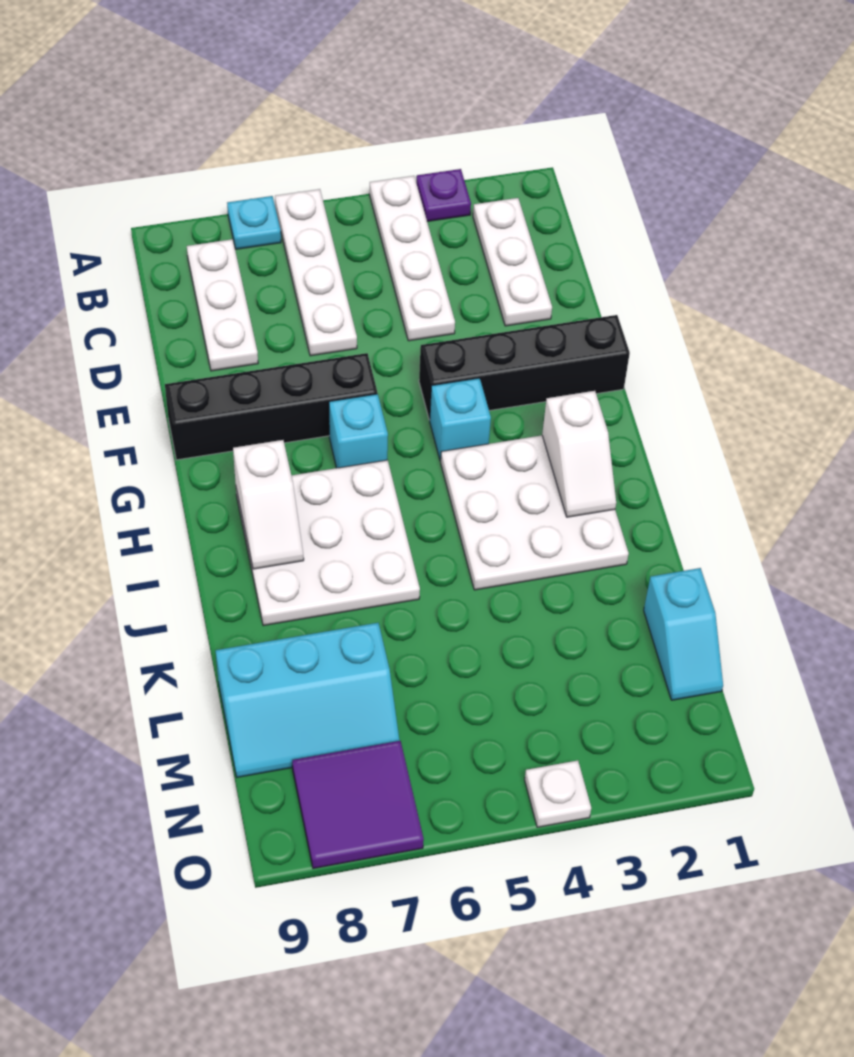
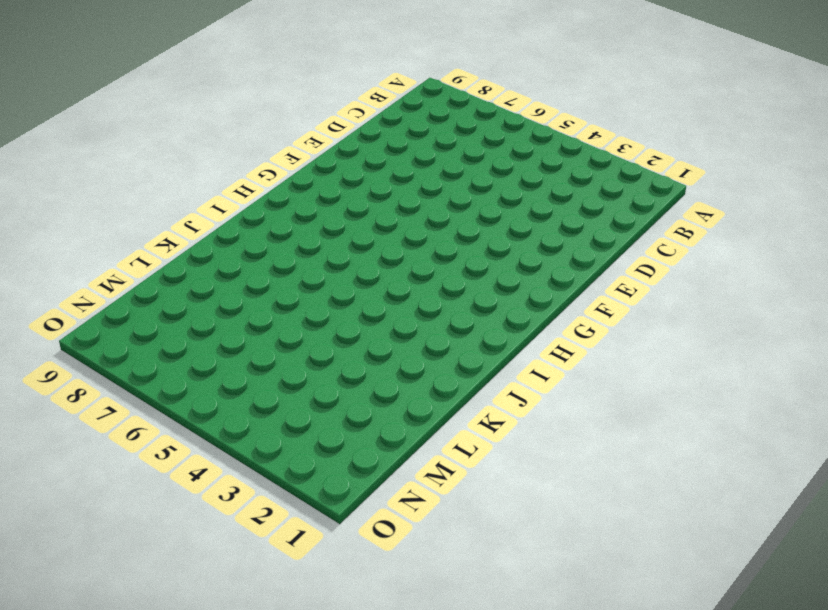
none -> purple 1x1 plate [416,169,471,221]
none -> white 1x4 plate [369,176,455,341]
none -> white 1x4 plate [275,189,357,356]

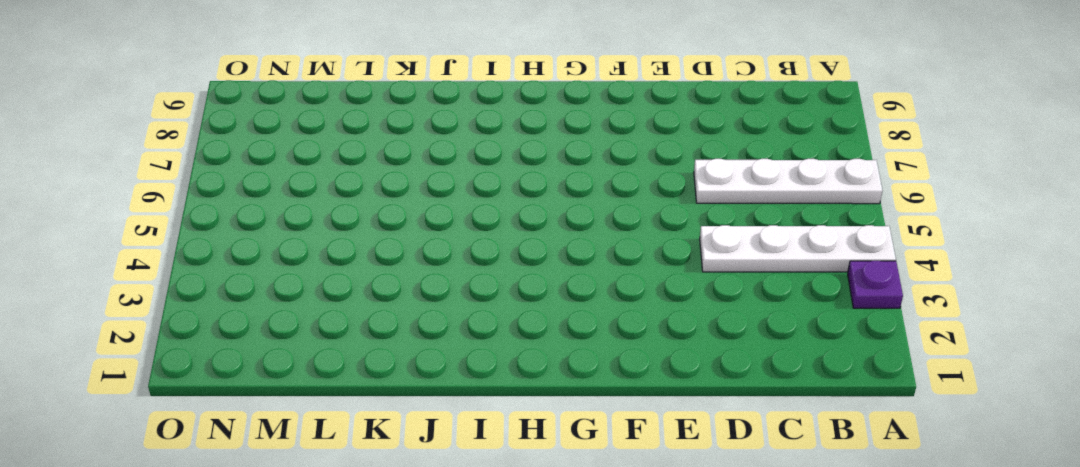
none -> cyan 1x1 plate [227,196,281,249]
none -> white 1x3 plate [473,198,552,326]
none -> white 1x3 plate [187,239,258,371]

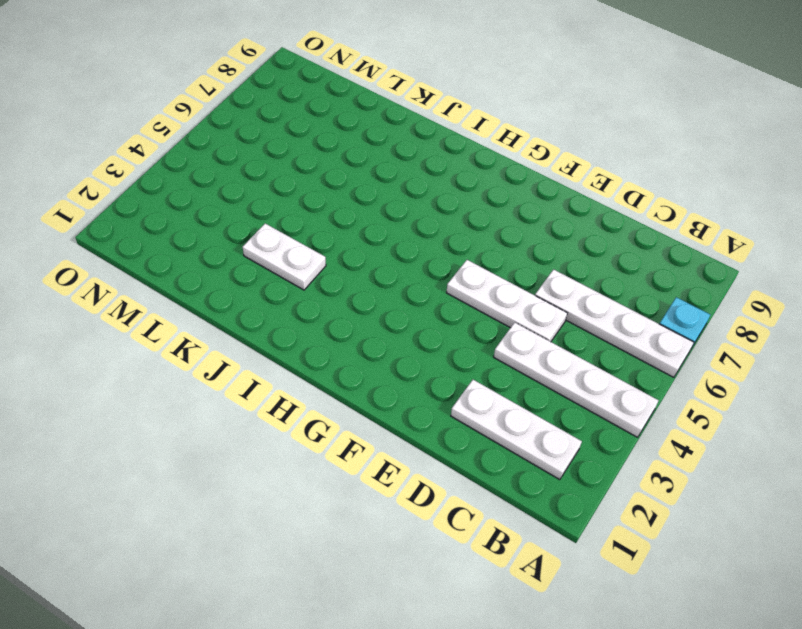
white 1x3 plate [446,260,567,342] -> white 1x3 plate moved to [187,239,258,371]
white 1x2 plate [243,224,326,290] -> white 3x3 plate [441,435,629,590]
none -> purple 1x1 plate [416,169,471,221]
none -> black 1x4 brick [419,315,630,420]
none -> black 1x4 brick [165,353,377,460]

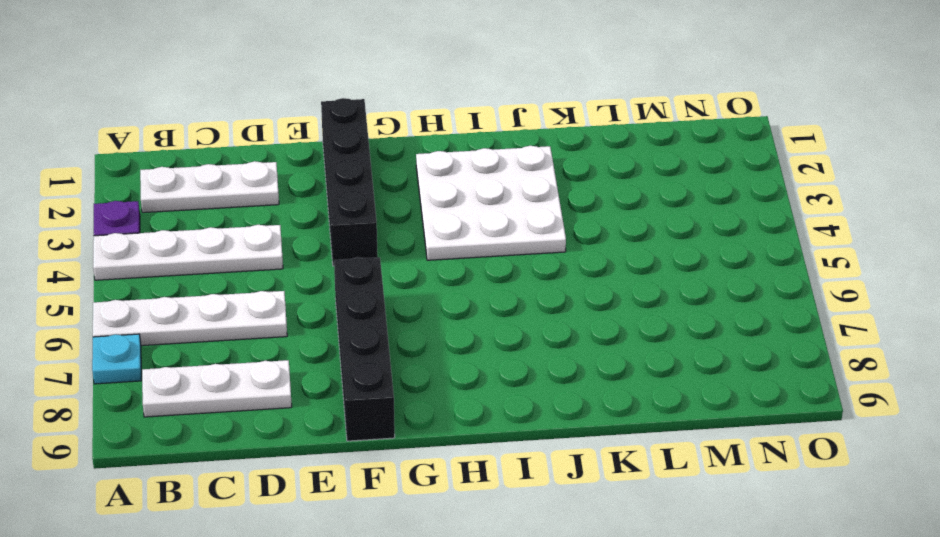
none -> cyan 1x1 brick [430,378,491,461]
none -> cyan 1x1 brick [329,394,388,468]
none -> white 3x3 plate [236,460,420,626]

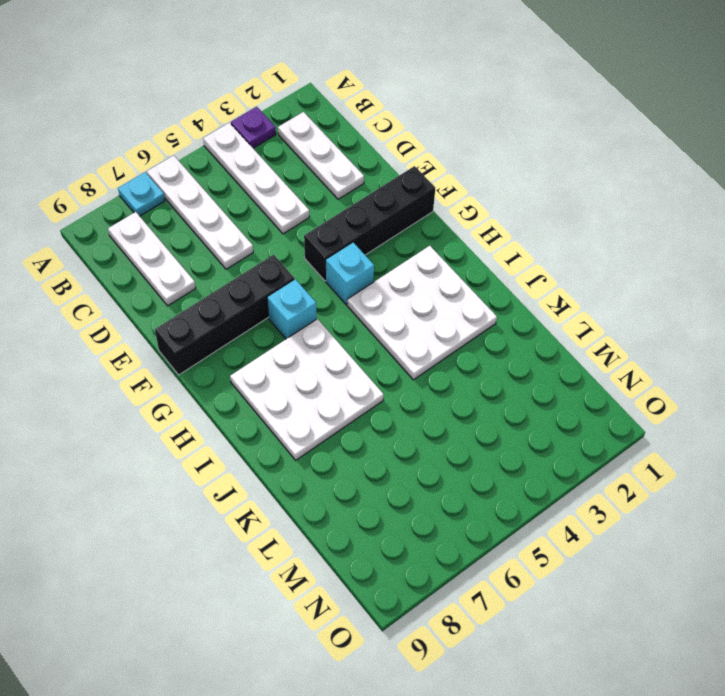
none -> cyan 1x2 slope [644,568,723,700]
none -> cyan 2x3 slope [216,623,400,777]
none -> purple 2x2 tile [292,741,424,869]

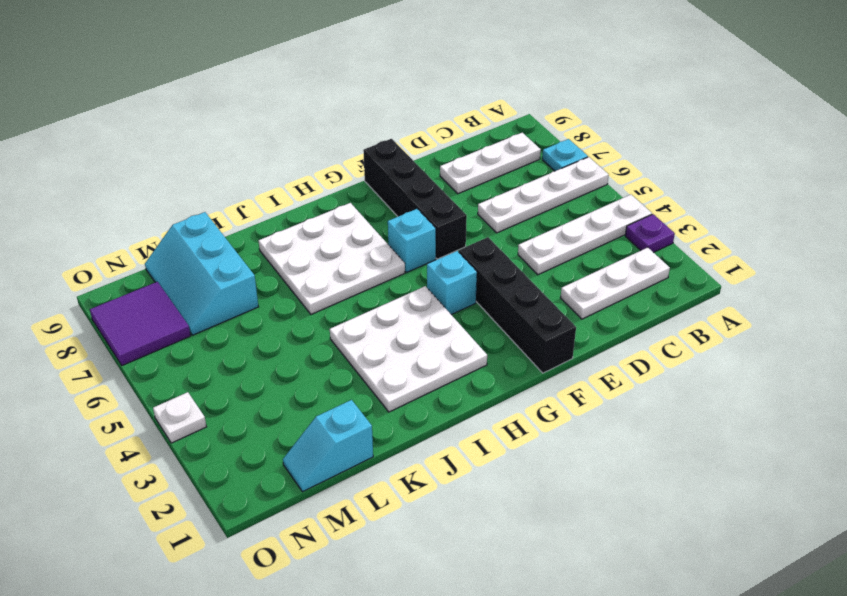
none -> white 1x2 slope [542,391,616,517]
none -> white 1x2 slope [233,440,304,569]

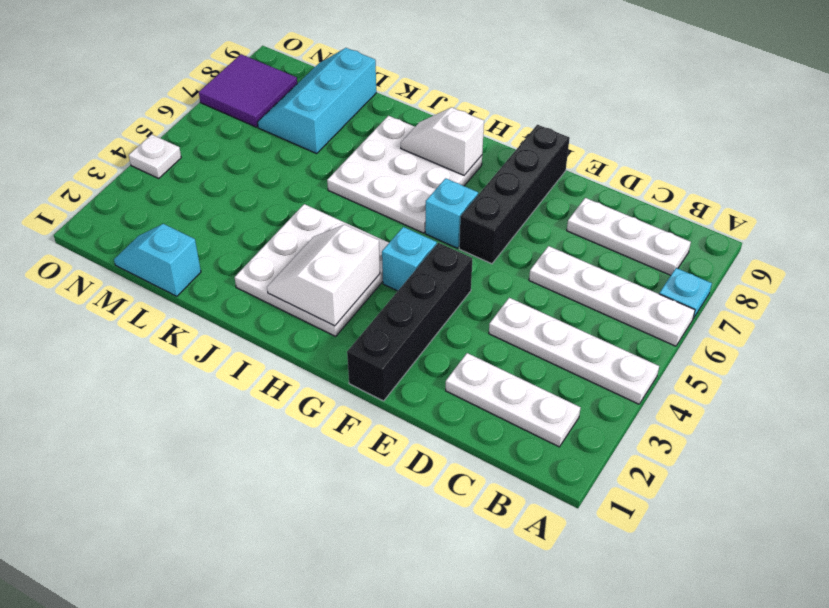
white 2x2 slope [267,225,380,326] -> white 1x2 slope [542,391,616,517]
none -> purple 1x1 plate [416,169,471,221]

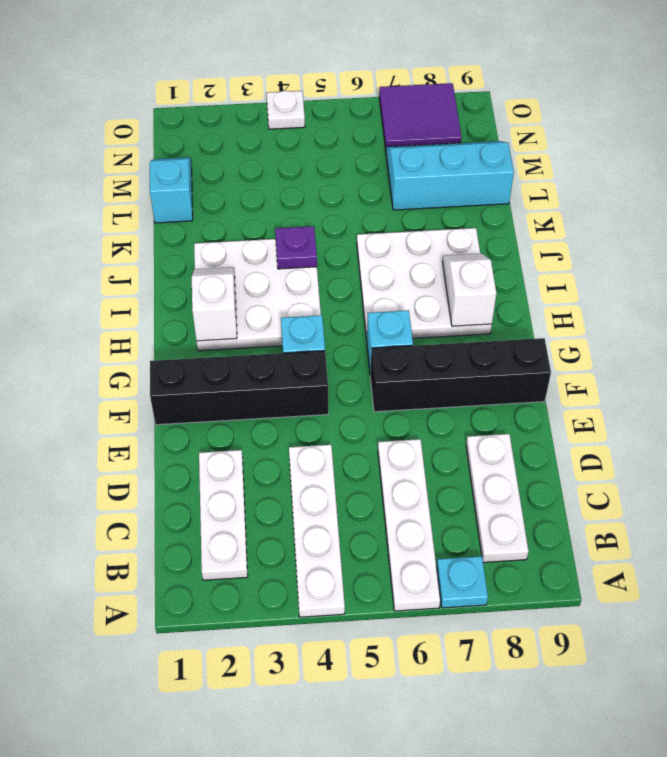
purple 1x1 plate [275,226,317,269] -> purple 1x1 plate moved to [416,169,471,221]

